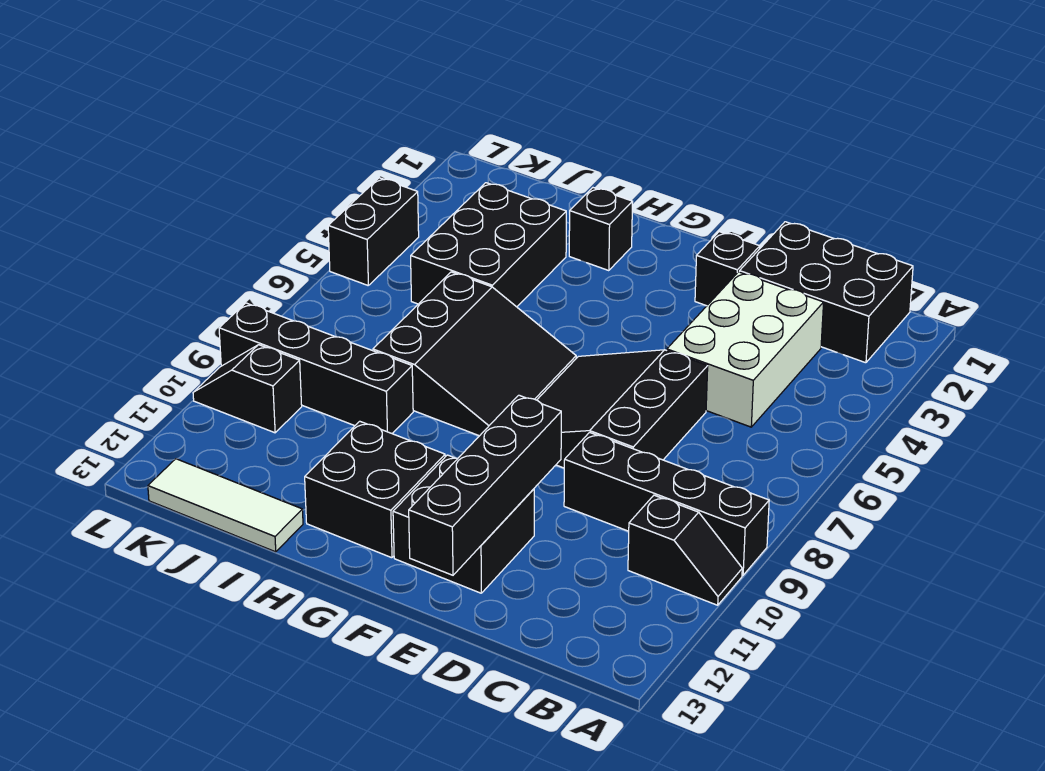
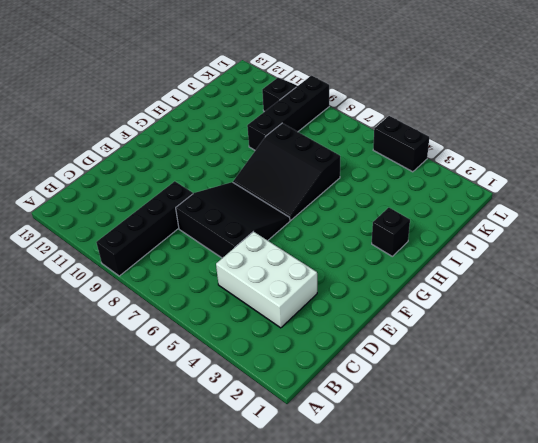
none -> black 1x2 slope [628,495,742,605]
none -> black 2x3 brick [740,222,913,363]
none -> black 1x1 brick [695,232,760,306]

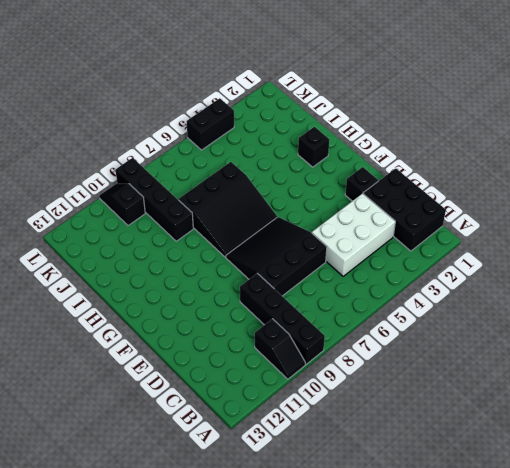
none -> black 2x2 brick [393,455,534,593]
none -> black 2x2 brick [305,421,445,558]
none -> black 2x3 brick [411,183,566,307]

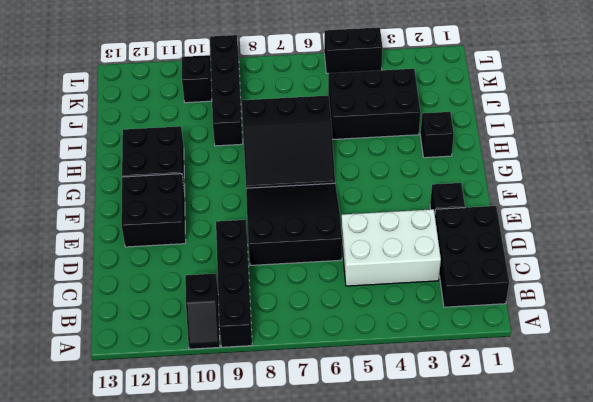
none -> white 1x3 tile [148,459,303,552]
none -> black 1x4 brick [409,395,561,575]

